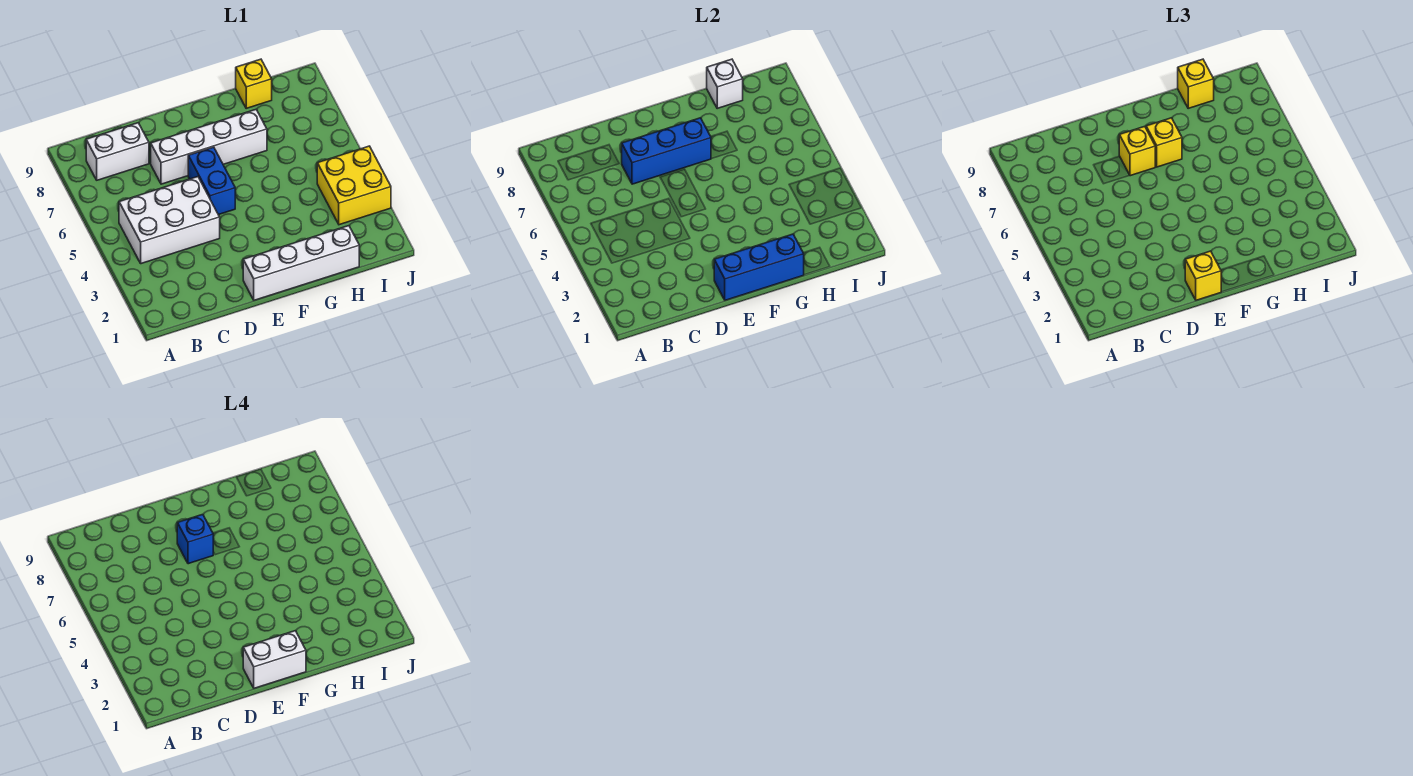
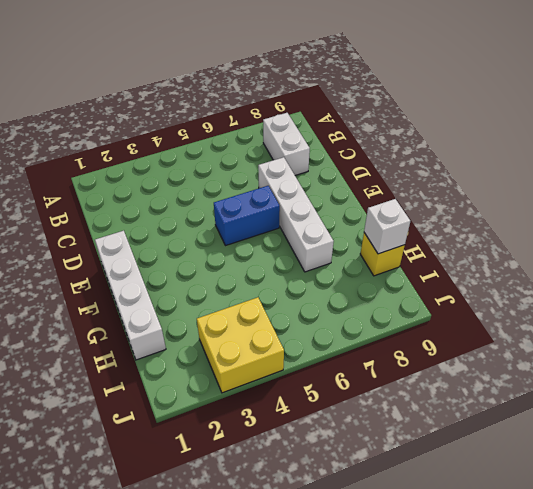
none -> white 2x3 brick [119,177,220,264]
none -> blue 1x3 brick [622,118,711,184]
none -> blue 1x3 brick [714,234,804,300]

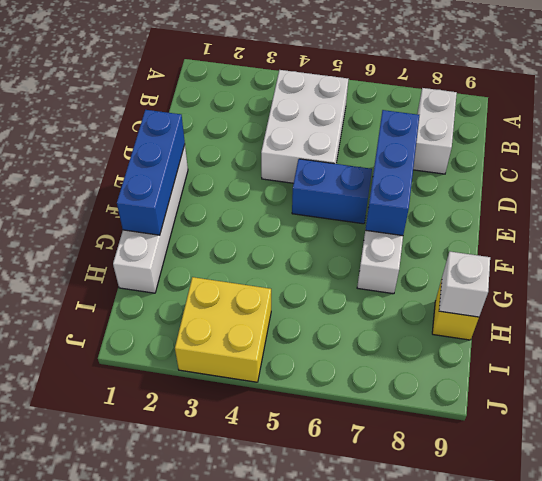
none -> yellow 1x1 brick [1185,251,1221,300]
none -> yellow 1x1 brick [1119,126,1155,176]
none -> yellow 1x1 brick [1146,118,1182,167]

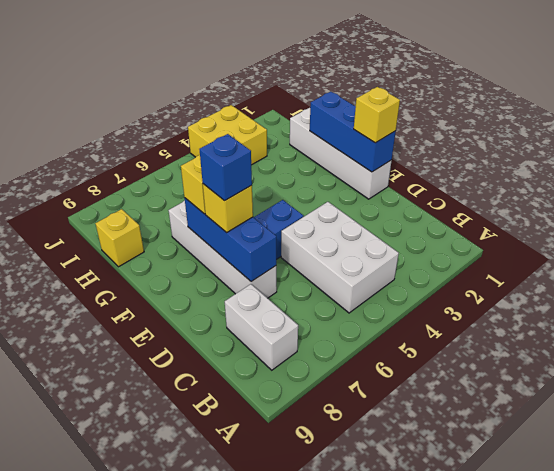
none -> white 1x1 brick [707,59,743,108]
none -> yellow 1x1 brick [1178,59,1214,108]
none -> white 1x2 brick [243,631,306,688]

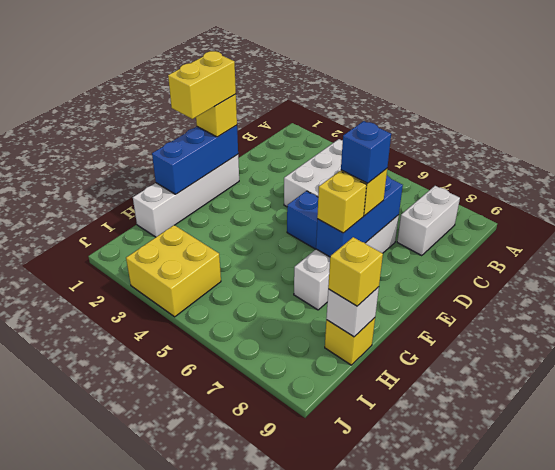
yellow 1x2 brick [168,51,236,119] -> white 1x2 brick [243,631,306,688]

